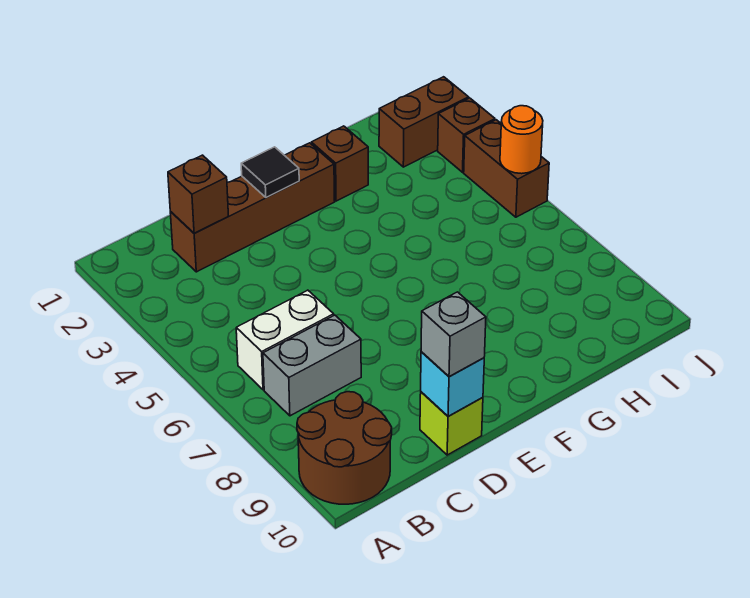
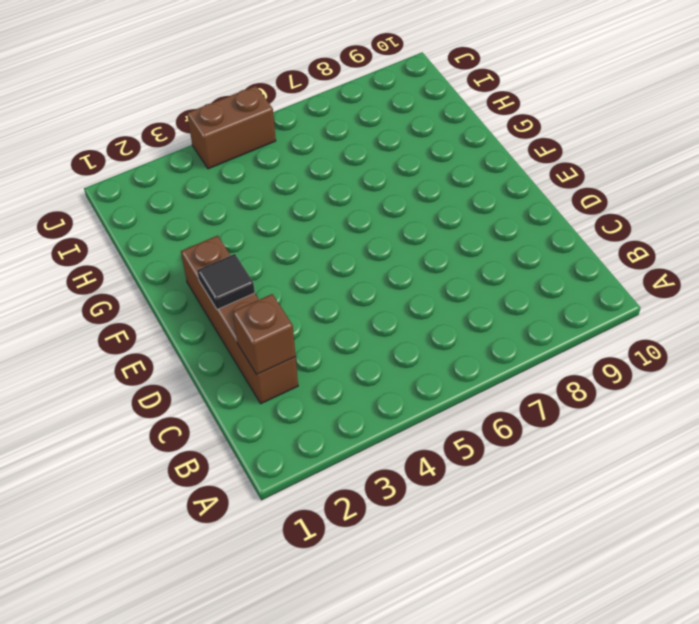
none -> brown 2x2 round brick [297,392,392,504]
none -> white 1x2 brick [236,290,334,390]
none -> grey 1x2 brick [263,315,361,416]

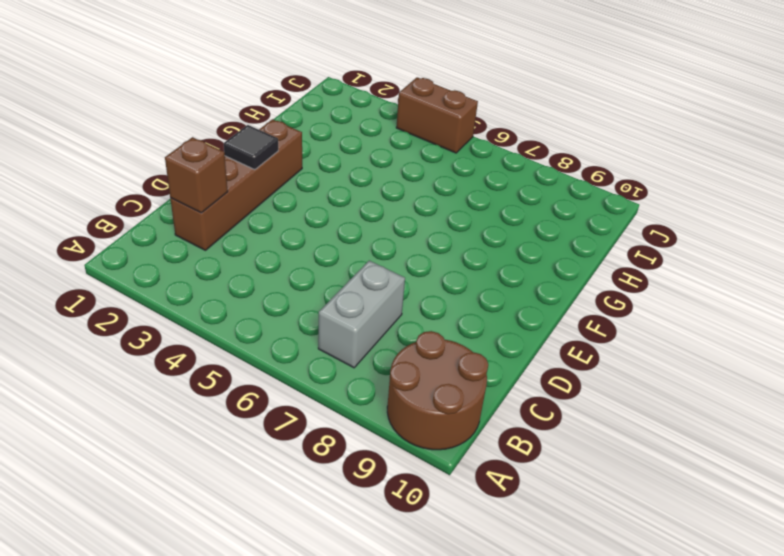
none -> white 1x2 brick [236,290,334,390]
none -> lime 1x1 brick [420,392,483,455]
none -> brown 1x1 brick [311,126,368,201]

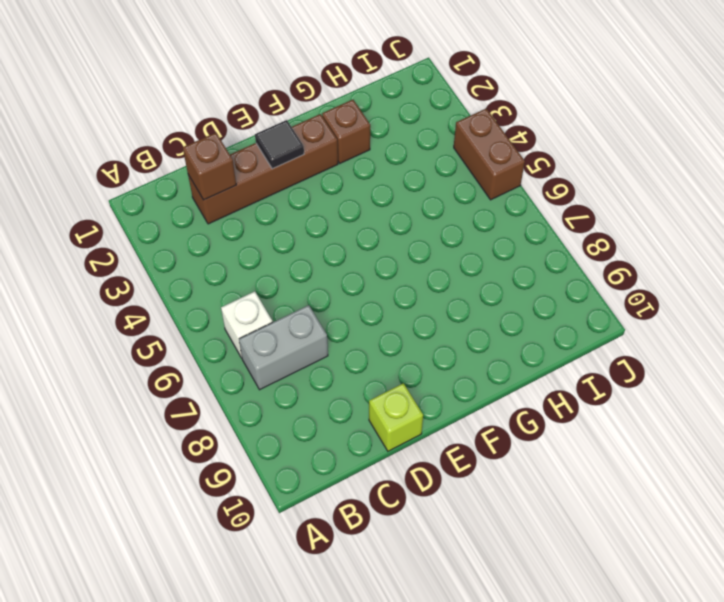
white 1x1 brick [221,291,273,358] -> white 1x2 brick [236,290,334,390]
none -> brown 2x2 round brick [297,392,392,504]
none -> brown 1x2 brick [379,77,469,167]
none -> brown 1x1 brick [438,98,495,172]

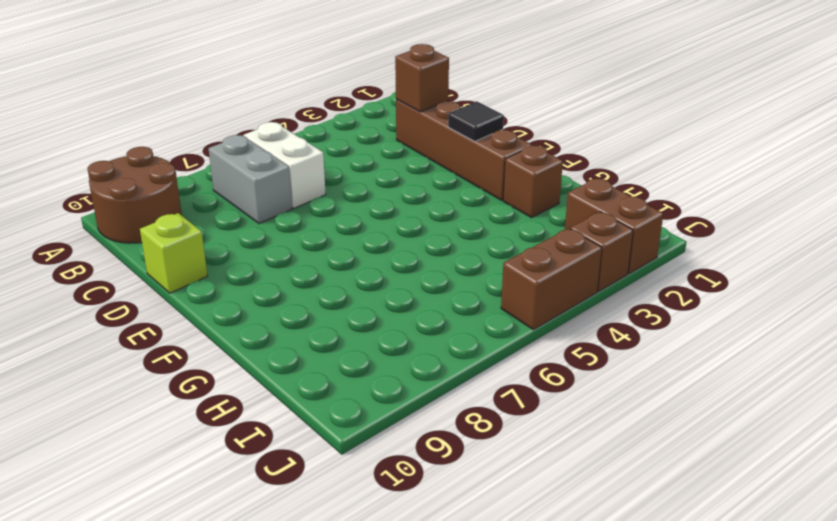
none -> cyan 1x1 brick [421,352,484,416]
none -> orange 1x1 round brick [500,106,543,174]
none -> grey 1x1 brick [421,292,486,377]

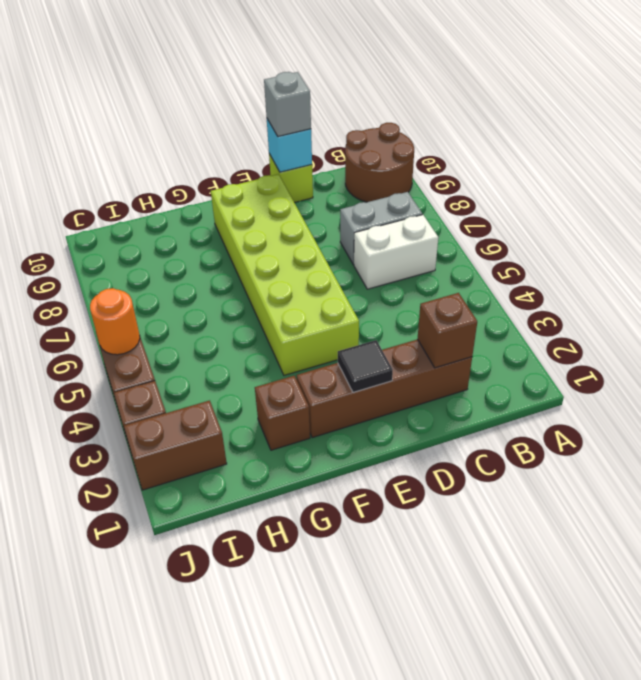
lime 2x6 brick [211,174,359,375] -> none

